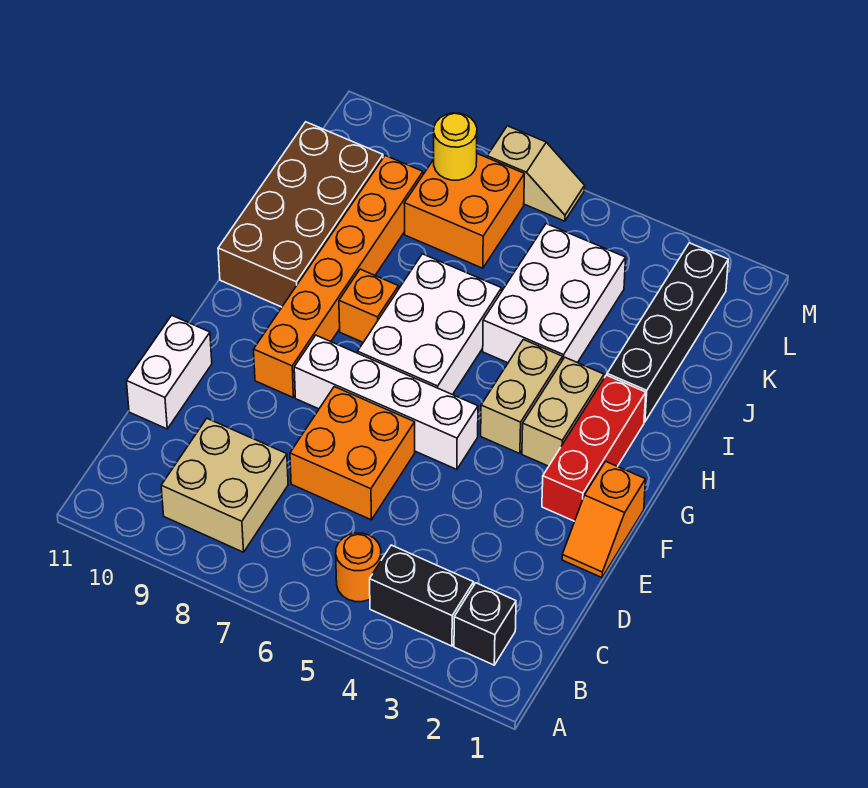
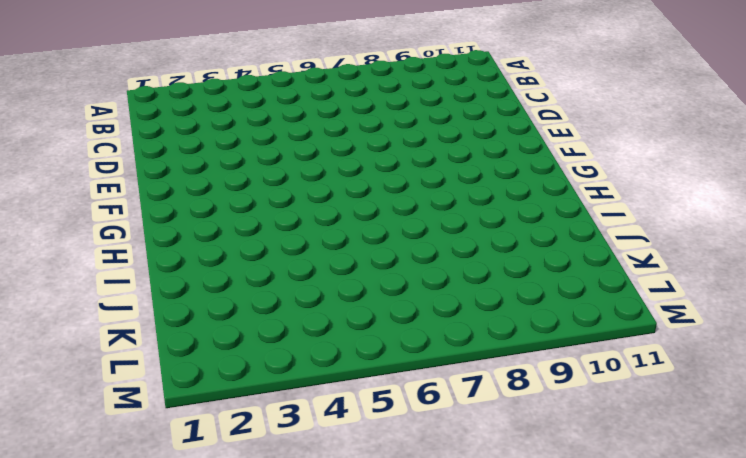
none -> black 1x1 brick [454,583,516,665]
none -> black 1x2 brick [370,545,474,646]
none -> orange 1x1 round brick [336,533,381,602]

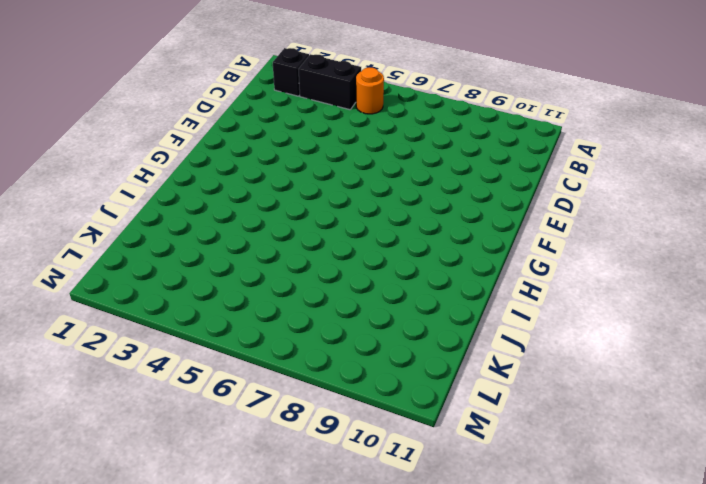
none -> tan 2x2 brick [161,419,288,552]
none -> orange 2x2 brick [290,387,415,520]
none -> white 1x2 brick [126,316,212,429]

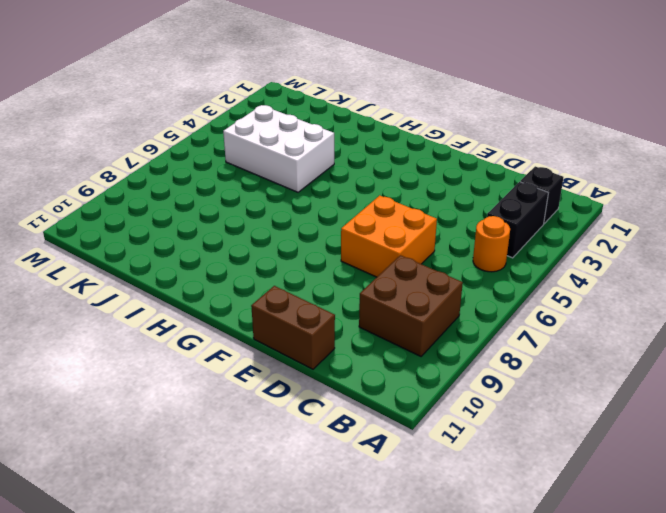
brown 2x2 brick [359,255,463,356] -> tan 2x2 brick [161,419,288,552]
brown 1x2 brick [251,286,335,369] -> white 1x2 brick [126,316,212,429]
none -> orange 1x2 slope [562,461,646,578]
none -> red 1x3 brick [542,375,646,521]
none -> white 1x4 brick [294,335,478,469]

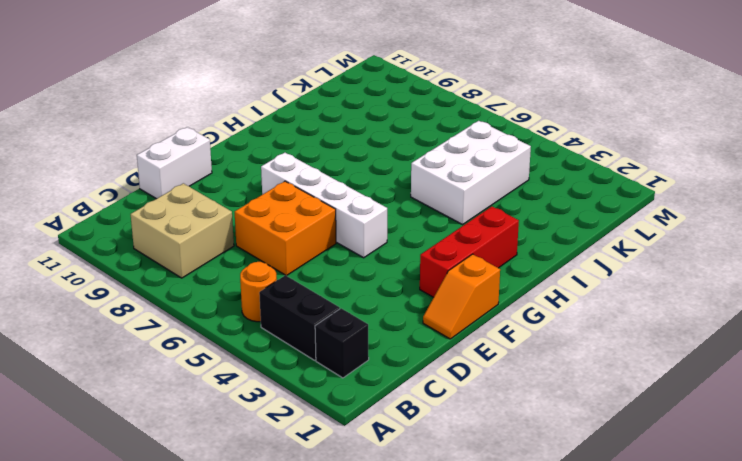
none -> orange 1x6 brick [254,156,423,398]
none -> tan 1x2 brick [522,357,604,466]
none -> tan 1x2 brick [481,340,563,454]

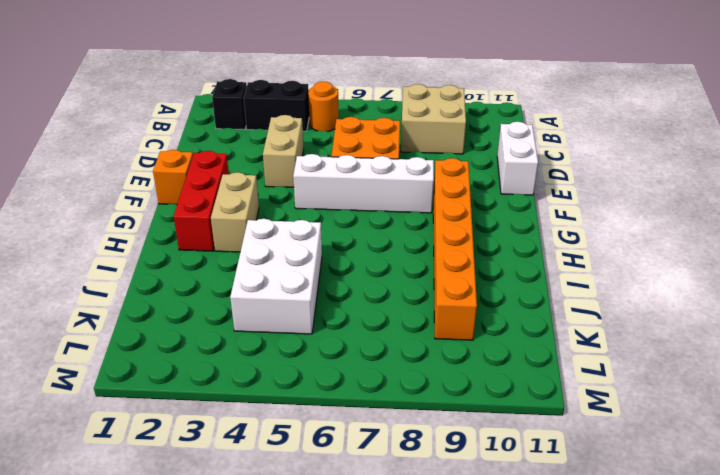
tan 1x2 brick [263,115,304,187] -> tan 1x2 brick moved to [481,340,563,454]
none -> white 2x3 brick [358,254,502,395]
none -> orange 1x1 brick [339,269,399,342]
none -> brown 2x4 brick [218,122,383,307]

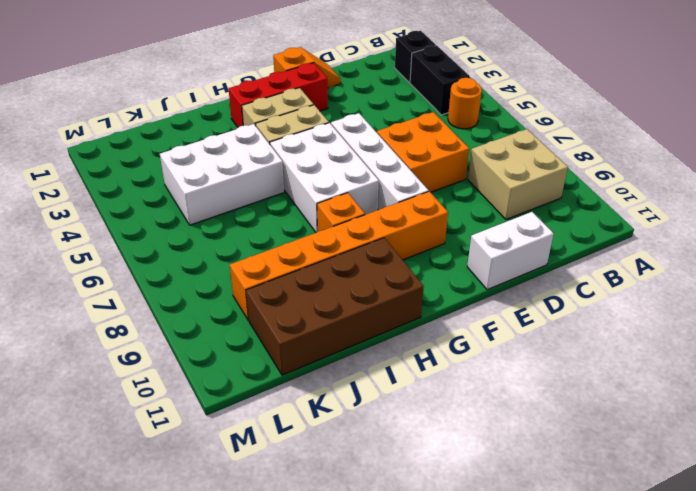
white 2x3 brick [270,123,379,233] -> white 2x3 brick turned to [358,254,502,395]
none -> black 1x4 brick [607,243,728,422]
none -> orange 2x2 brick [404,154,524,268]
none -> tan 1x2 slope [487,126,585,221]

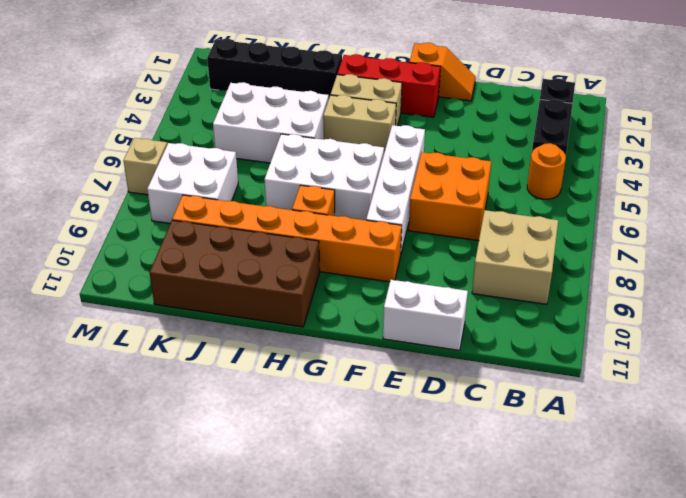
white 2x2 brick [147,143,238,223] -> orange 2x2 brick [404,154,524,268]
none -> yellow 1x1 round brick [434,113,477,180]

